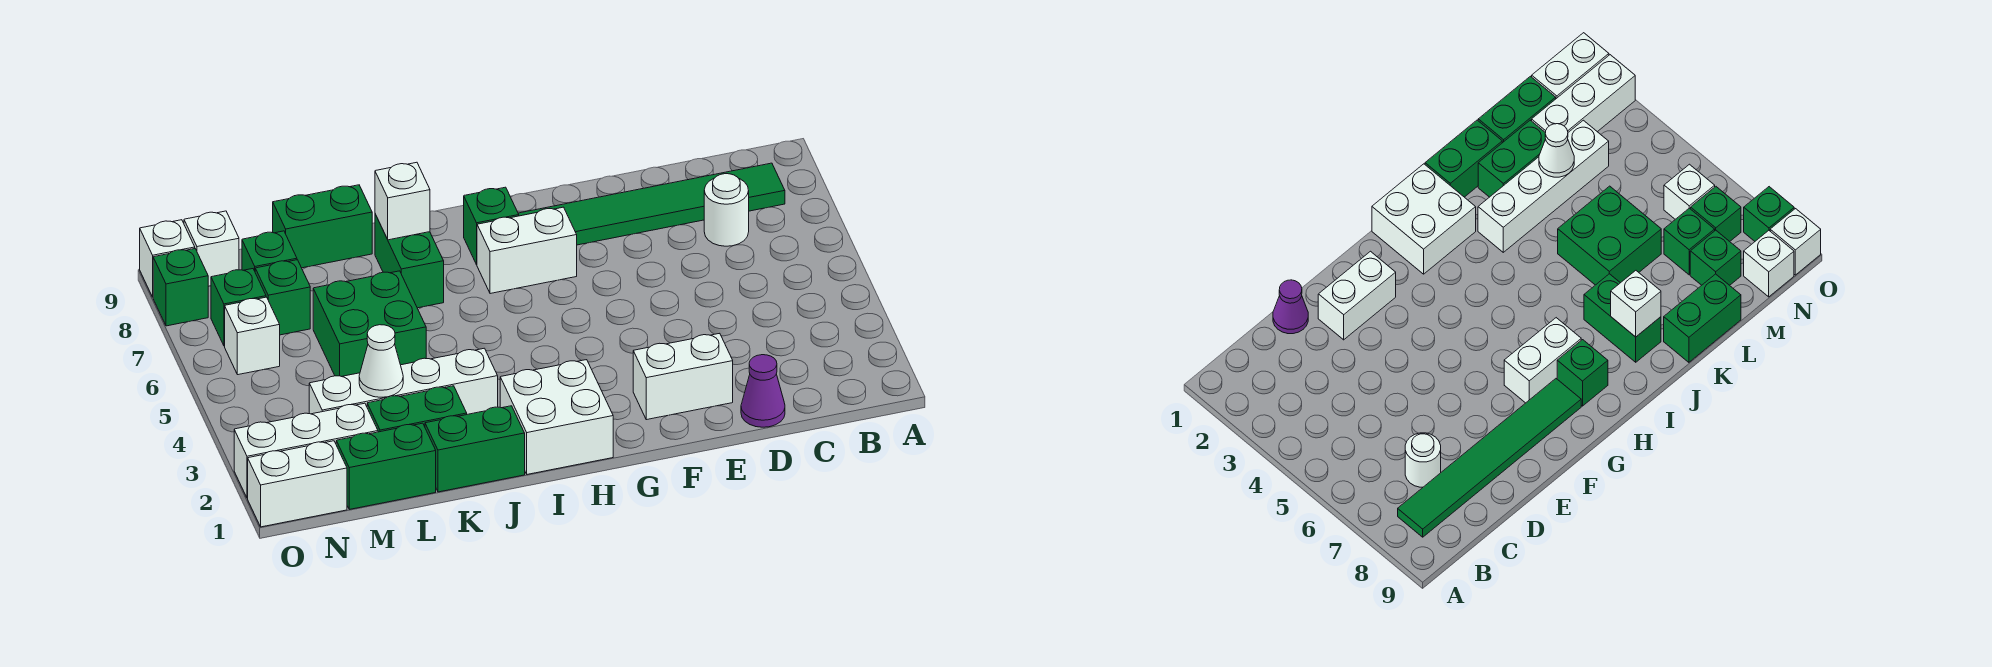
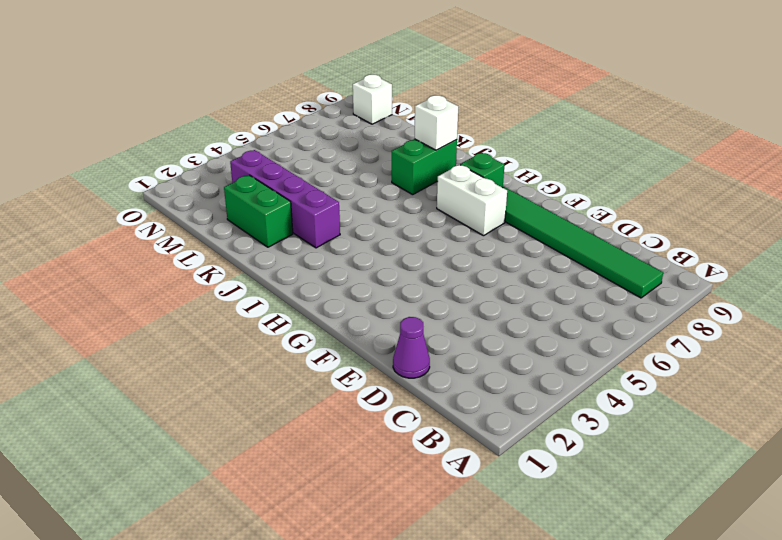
purple 1x4 brick [230,150,340,248] -> white 1x4 brick [309,348,498,414]
none -> white 1x1 round brick [704,174,749,246]
none -> white 1x2 brick [633,333,733,420]
none -> white 2x2 brick [500,360,613,474]

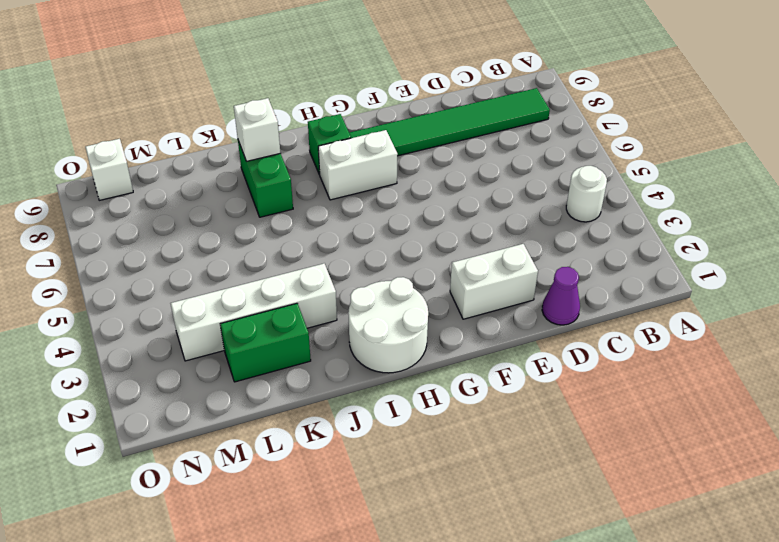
white 1x1 round brick [566,166,607,222] -> white 1x1 round brick moved to [704,174,749,246]
white 2x2 round brick [348,277,428,373] -> white 2x2 brick [500,360,613,474]
none -> green 1x2 brick [425,406,525,492]
none -> green 2x2 brick [313,271,426,377]
none -> green 1x2 brick [273,185,372,268]

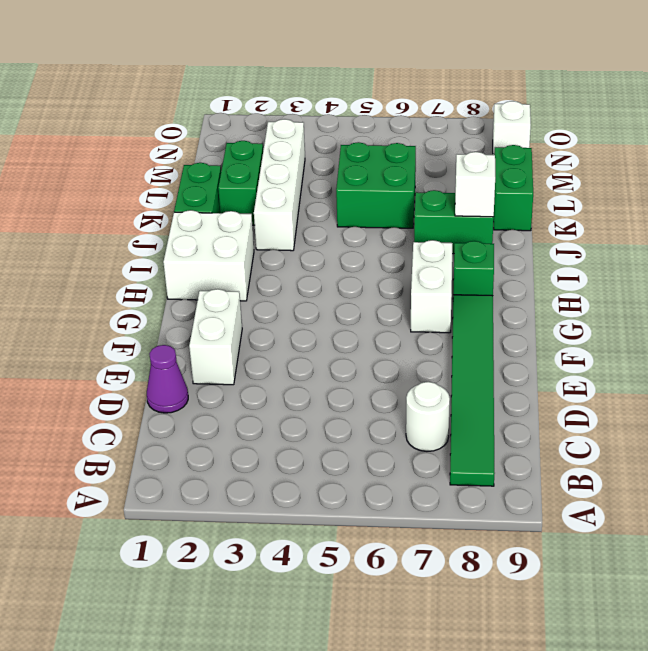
none -> green 1x2 brick [336,423,436,509]
none -> white 1x3 brick [234,403,378,498]
none -> green 1x1 brick [255,260,310,335]

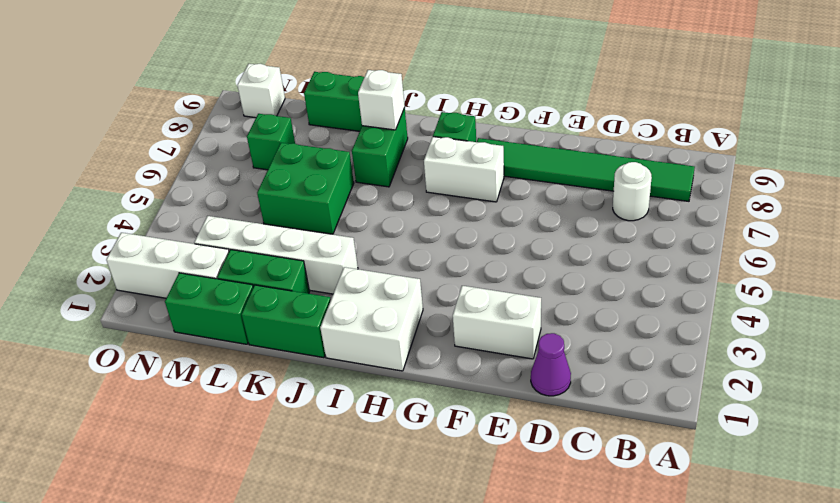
none -> green 1x1 brick [242,231,297,271]
none -> white 1x2 brick [248,441,347,527]
none -> white 1x1 brick [225,297,280,375]

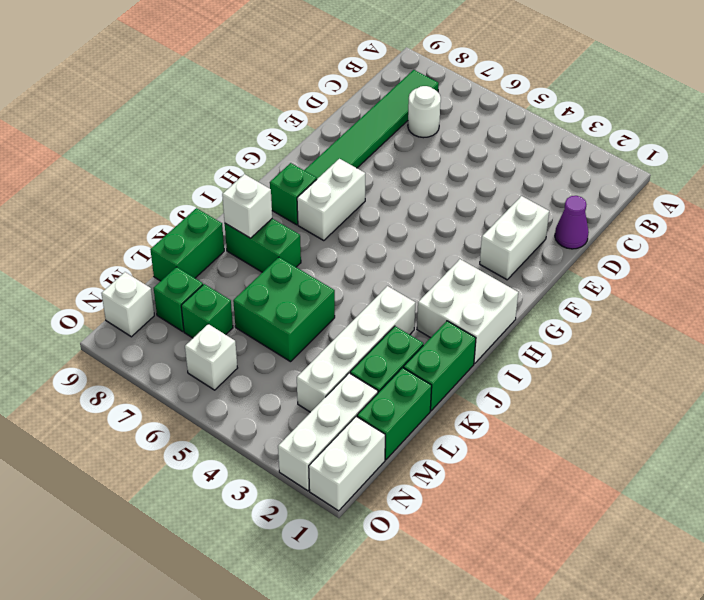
none -> green 1x1 brick [211,269,266,346]
none -> green 1x1 brick [153,249,208,326]
none -> white 1x1 brick [140,220,195,297]

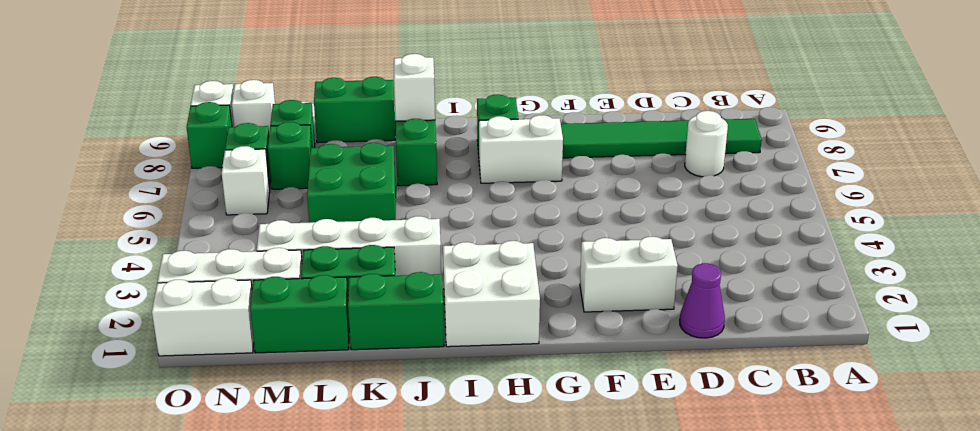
none -> white 1x1 cone [359,325,403,397]

